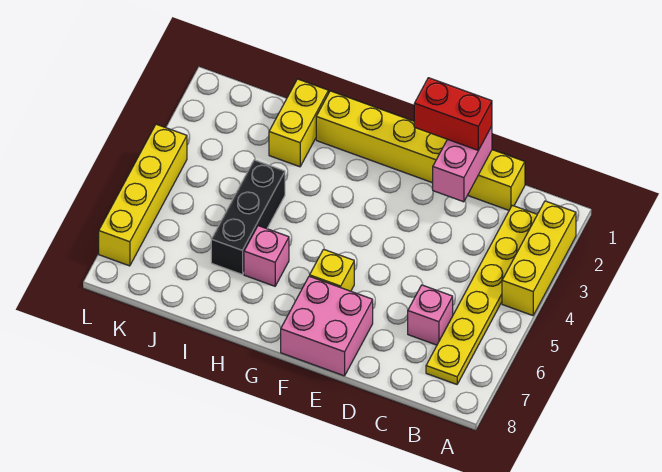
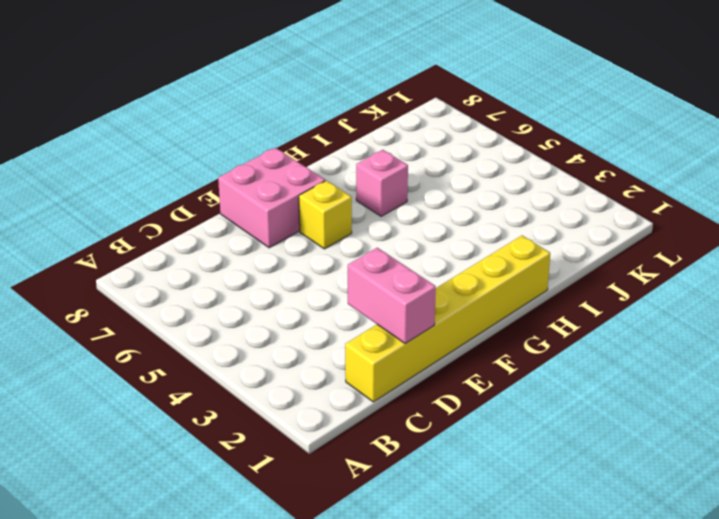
none -> yellow 1x3 brick [502,201,576,316]
none -> yellow 1x6 plate [426,205,537,384]
none -> pink 1x1 brick [408,285,453,345]

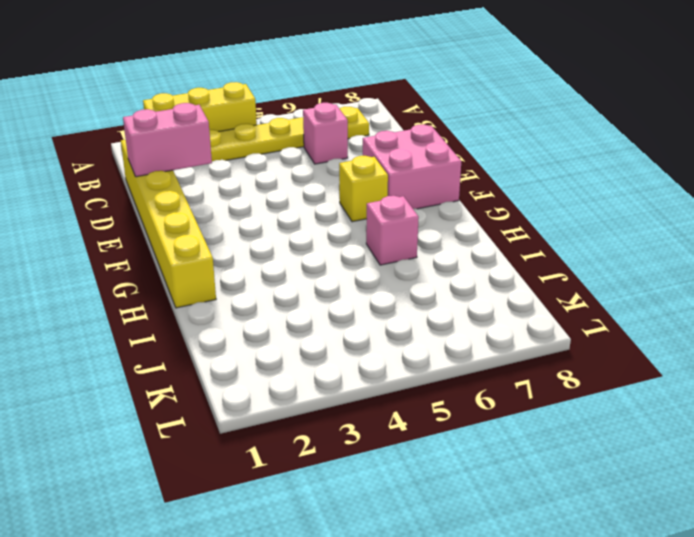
none -> yellow 1x2 brick [269,79,328,167]
none -> black 1x3 brick [211,160,285,274]
none -> yellow 1x4 brick [99,124,187,266]

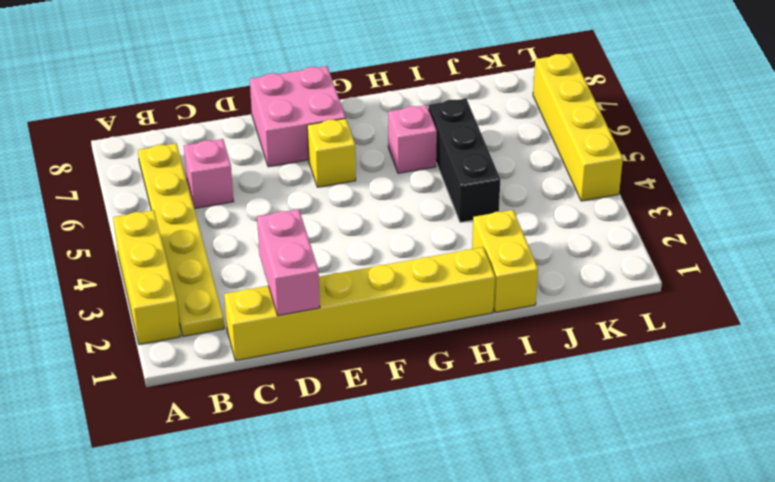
none -> red 1x2 brick [414,78,492,150]

